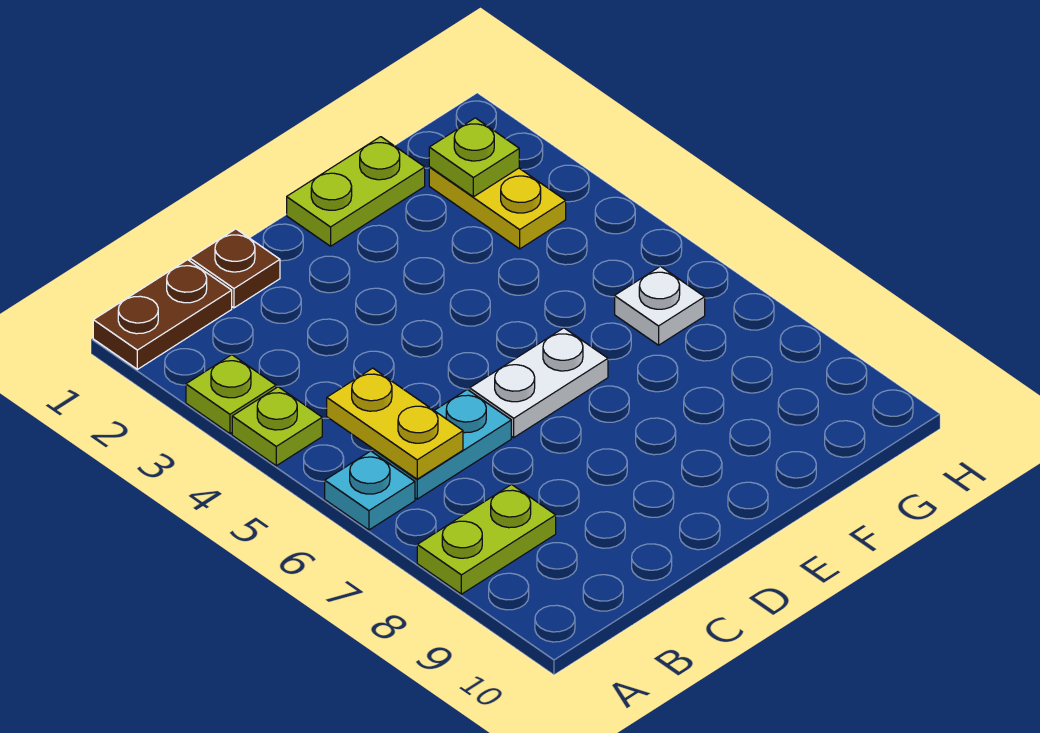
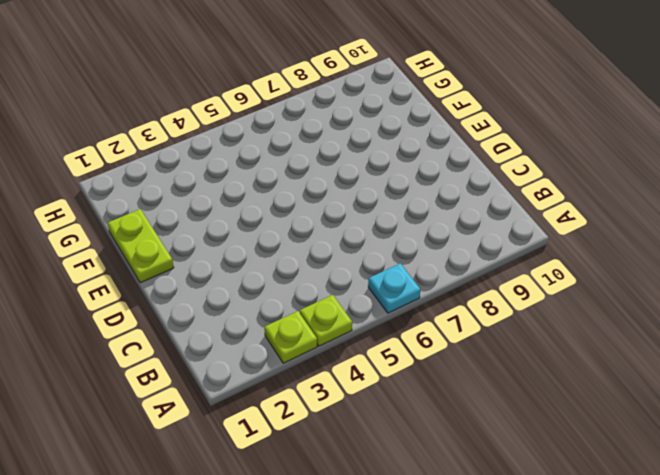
none -> brown 1x2 plate [93,260,232,369]
none -> lime 1x2 plate [417,484,556,594]
none -> cyan 1x2 plate [373,389,511,499]

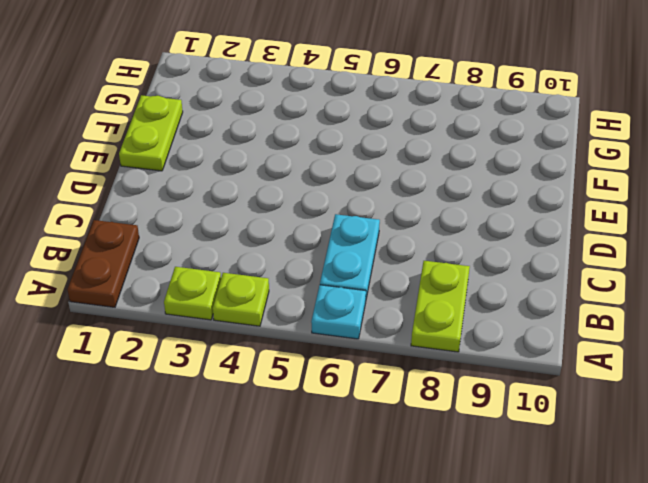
none -> brown 1x1 plate [190,229,280,308]
none -> white 1x2 plate [470,328,608,437]
none -> yellow 1x2 plate [429,167,566,249]

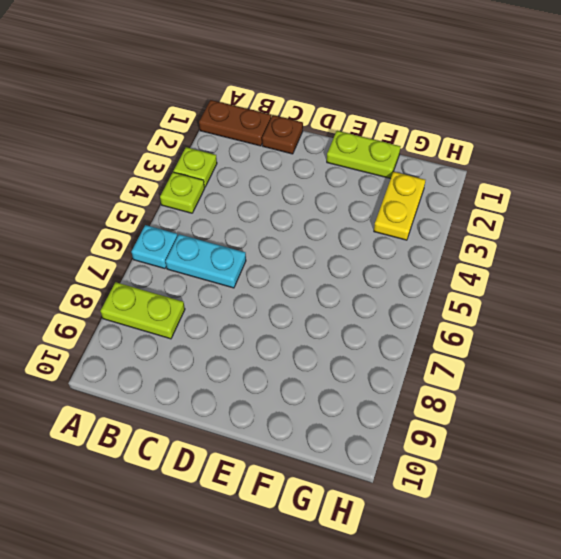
none -> white 1x2 plate [470,328,608,437]
none -> white 1x1 plate [615,266,705,345]
none -> yellow 1x2 plate [327,368,463,479]

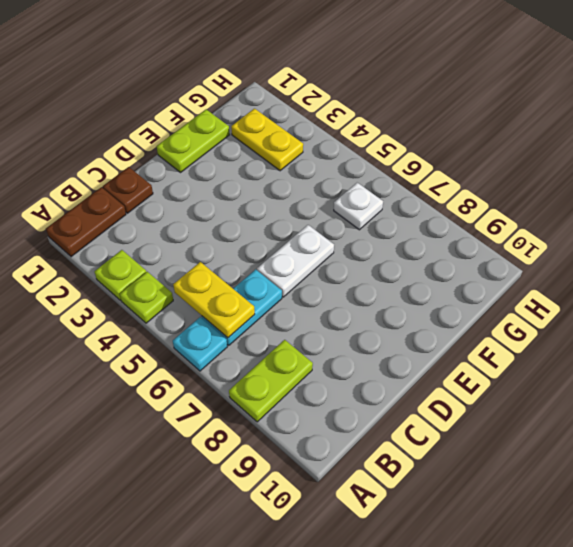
none -> lime 1x1 plate [429,118,519,197]

